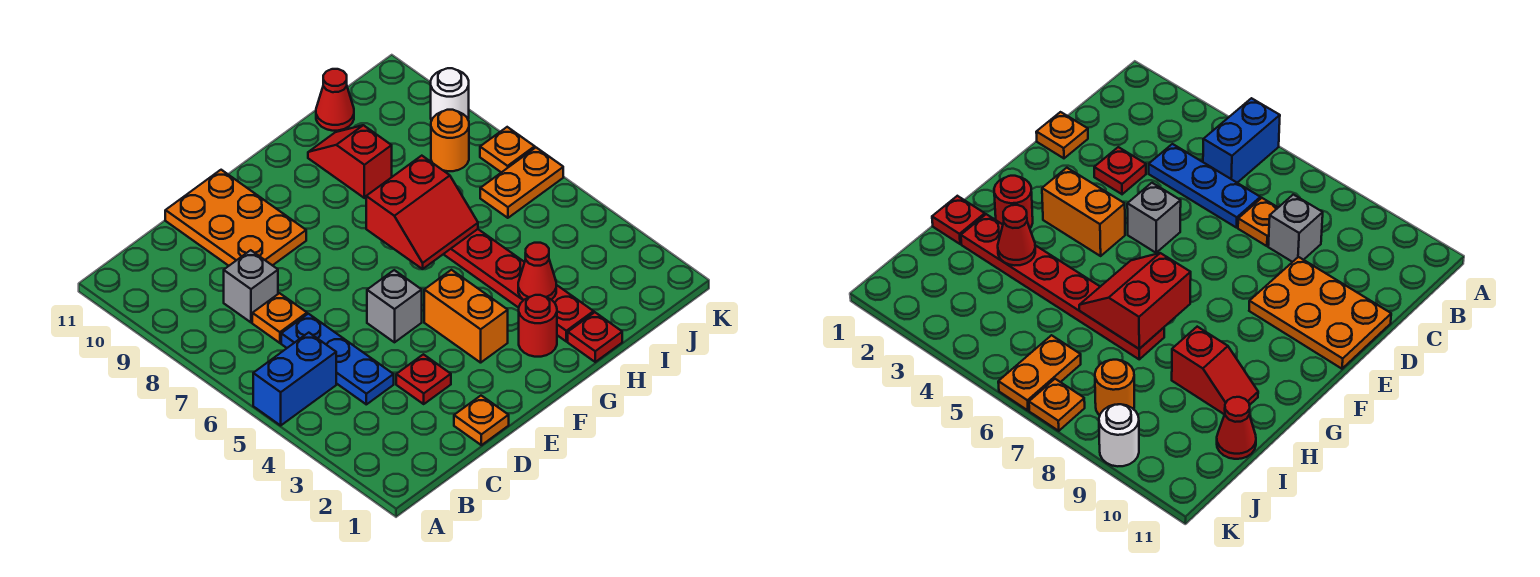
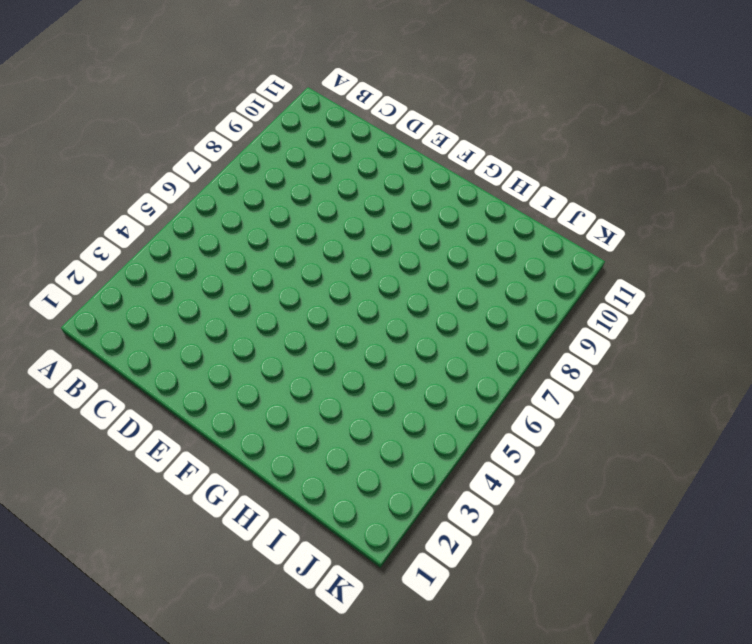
none -> blue 1x2 brick [253,333,336,425]
none -> blue 1x3 plate [281,314,394,404]
none -> orange 1x1 plate [252,293,307,343]

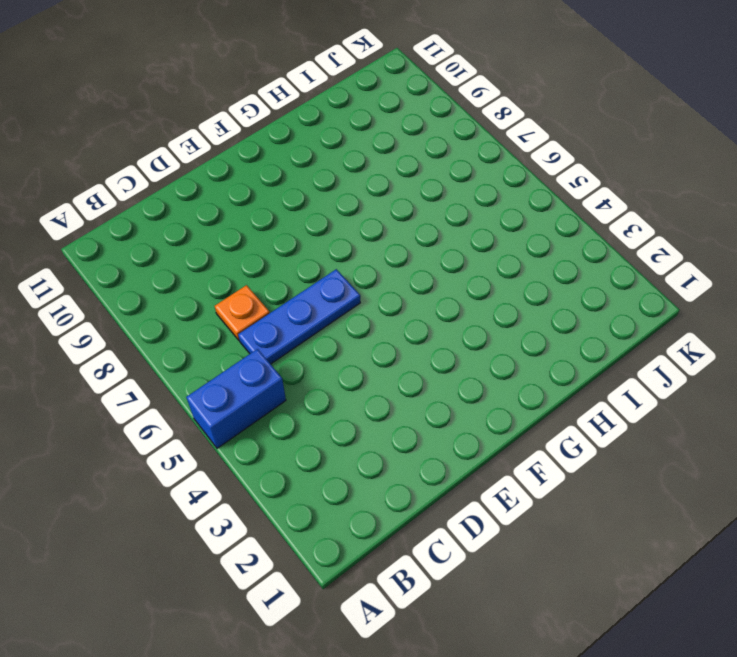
blue 1x3 plate [238,269,360,364] -> blue 1x3 plate turned to [281,314,394,404]
none -> grey 1x1 brick [224,250,278,322]
none -> orange 1x1 plate [454,396,509,445]
none -> red 1x1 plate [396,354,451,404]

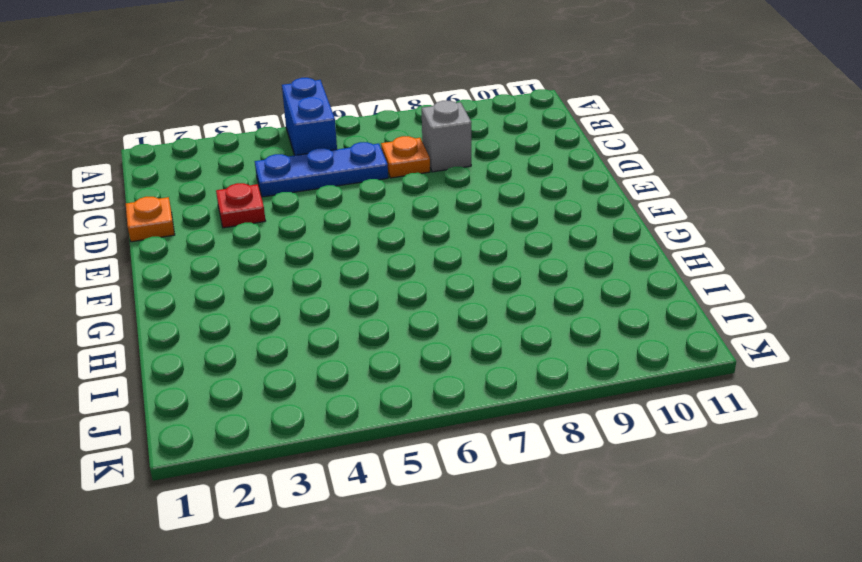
none -> orange 2x3 plate [165,170,306,266]
none -> grey 1x1 brick [367,270,422,342]
none -> orange 1x2 brick [424,270,508,363]

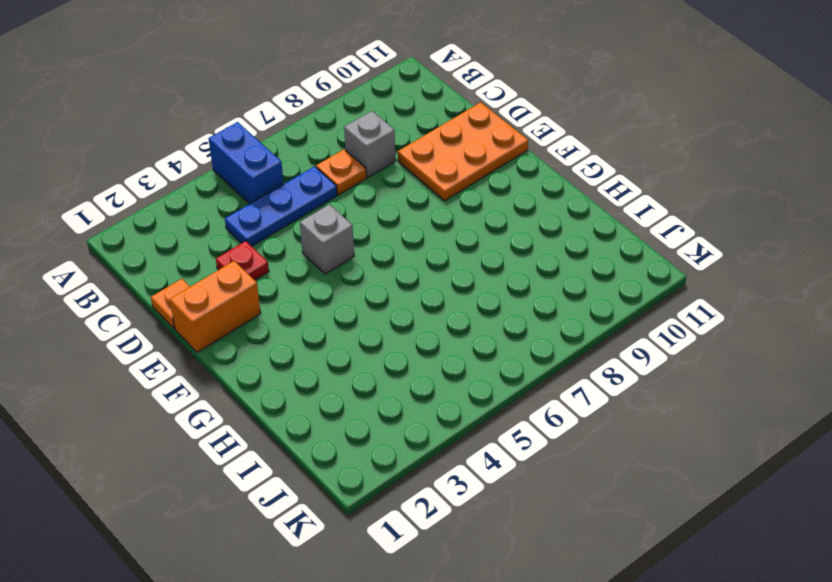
orange 1x2 brick [170,261,261,352] -> orange 1x2 brick moved to [424,270,508,363]
none -> red 1x1 round brick [519,295,557,357]
none -> red 1x1 plate [568,312,622,362]
none -> red 1x6 plate [444,229,594,342]

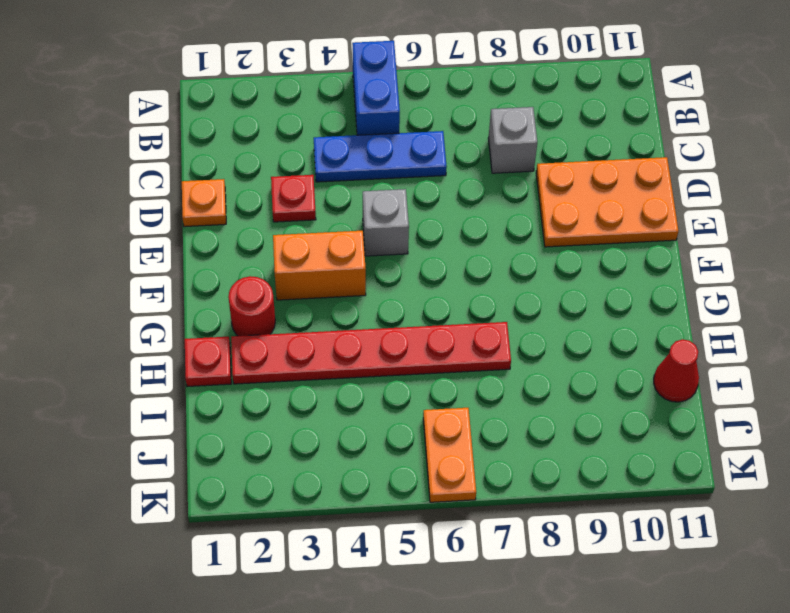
none -> orange 1x1 plate [252,293,307,343]
none -> red 1x2 slope [308,125,392,198]
none -> orange 1x1 round brick [431,110,469,171]

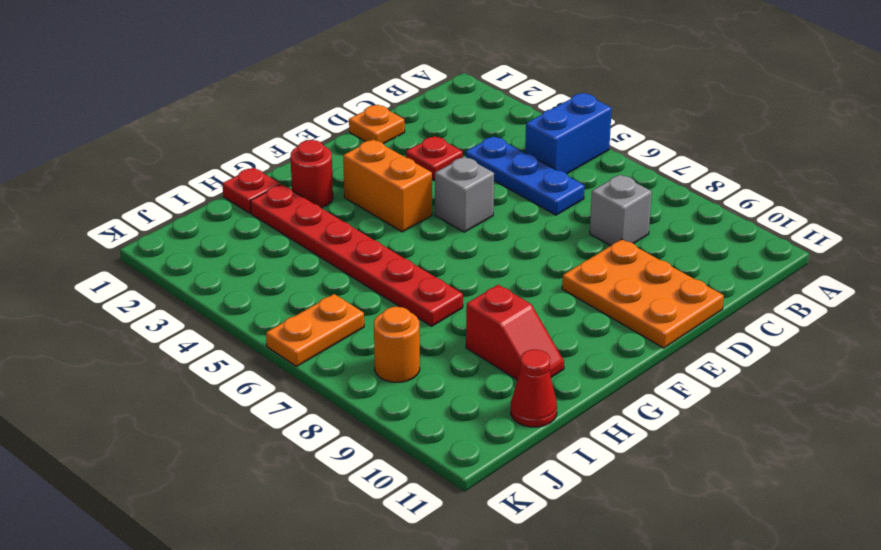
none -> orange 1x1 plate [252,293,307,343]
none -> orange 1x1 plate [480,127,535,172]
none -> white 1x1 round brick [431,68,469,120]

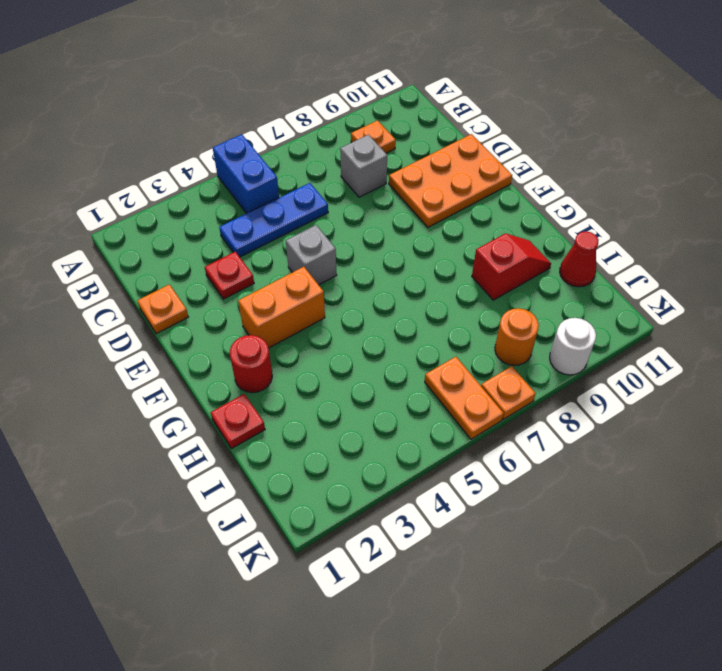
orange 1x1 plate [351,120,396,153] -> orange 1x1 plate moved to [252,293,307,343]
none -> red 1x6 plate [444,229,594,342]
none -> red 2x2 slope [366,156,478,269]
none -> red 1x1 cone [518,243,556,300]

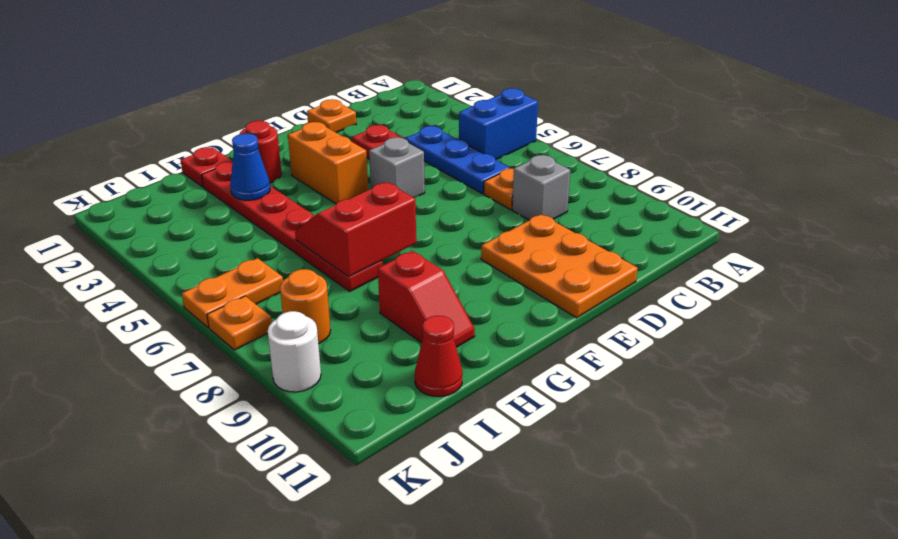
blue 1x1 cone [230,134,270,200] -> red 1x1 cone [518,243,556,300]

